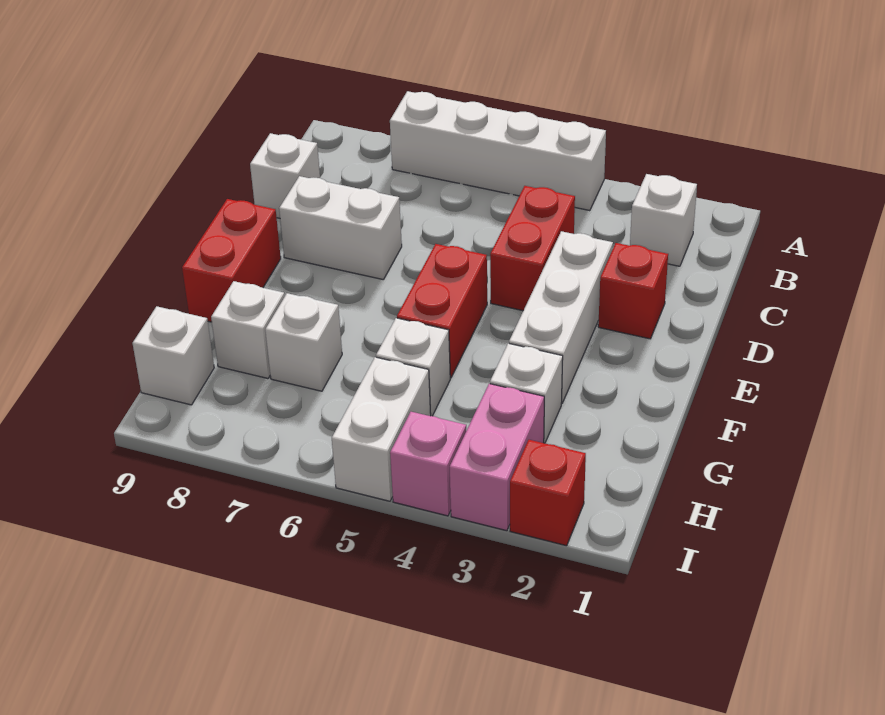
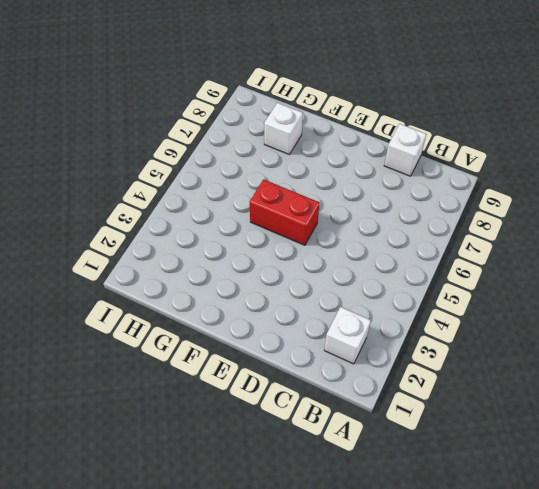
none -> white 1x4 brick [390,91,606,211]
none -> red 1x2 brick [490,186,575,311]
none -> red 1x1 brick [598,243,668,339]

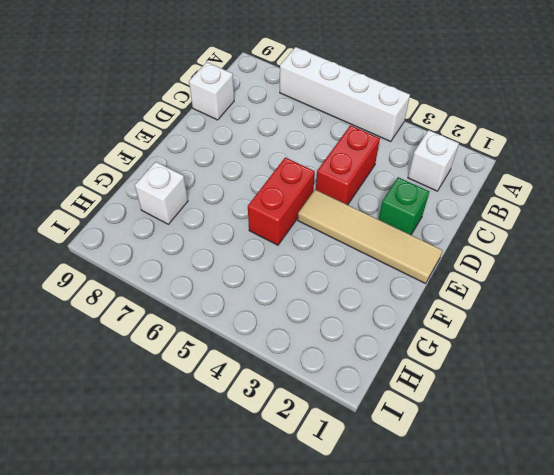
green 1x1 brick [379,177,429,235] -> red 1x1 brick [598,243,668,339]
tan 1x4 tile [298,190,443,284] -> white 1x3 brick [509,231,613,404]
none -> white 1x2 brick [279,176,402,280]
none -> red 1x2 brick [182,199,281,322]
none -> white 1x1 brick [490,343,563,443]

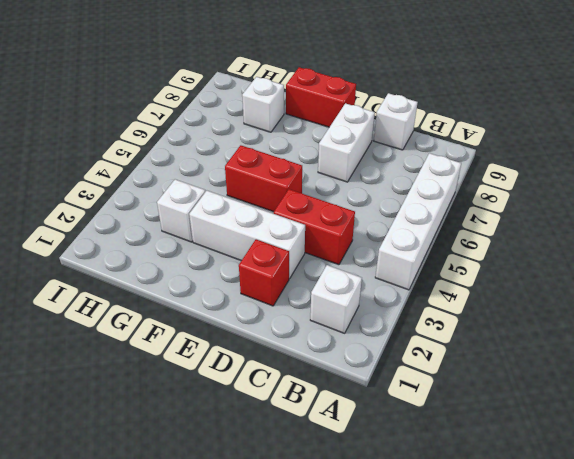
none -> white 1x1 brick [376,318,450,416]
none -> white 1x1 brick [265,293,342,391]
none -> pink 1x2 brick [450,384,544,531]

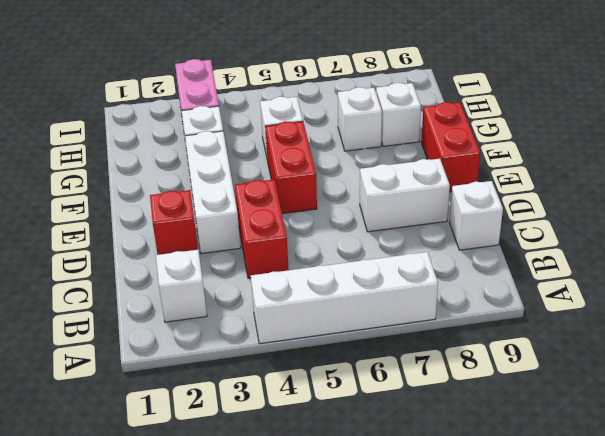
none -> white 1x2 brick [332,357,431,501]
none -> white 1x1 brick [132,306,214,405]
none -> red 1x1 brick [510,440,586,546]

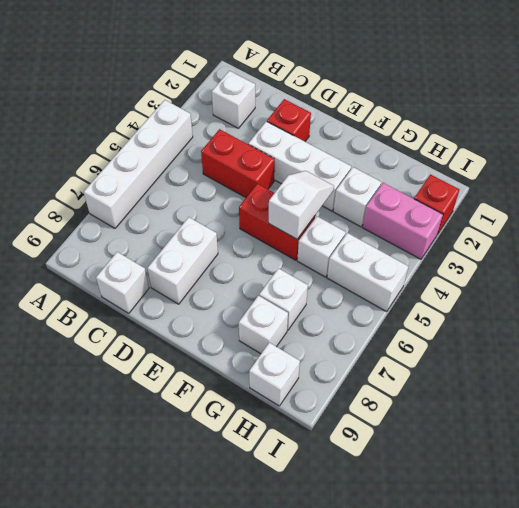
white 1x2 slope [269,171,334,239] -> none
none -> red 1x2 brick [182,199,281,322]
none -> pink 1x1 brick [390,412,466,516]

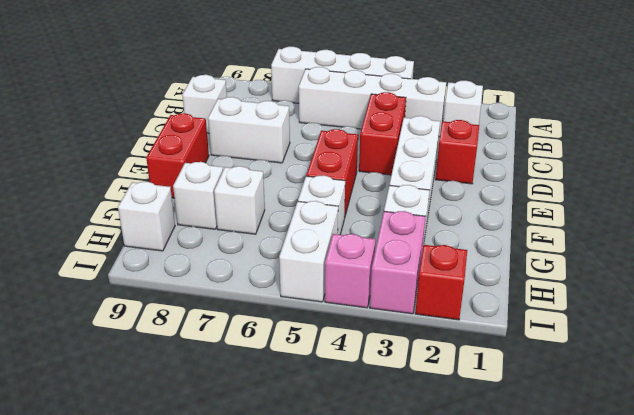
white 1x4 brick [299,67,446,137] -> none

